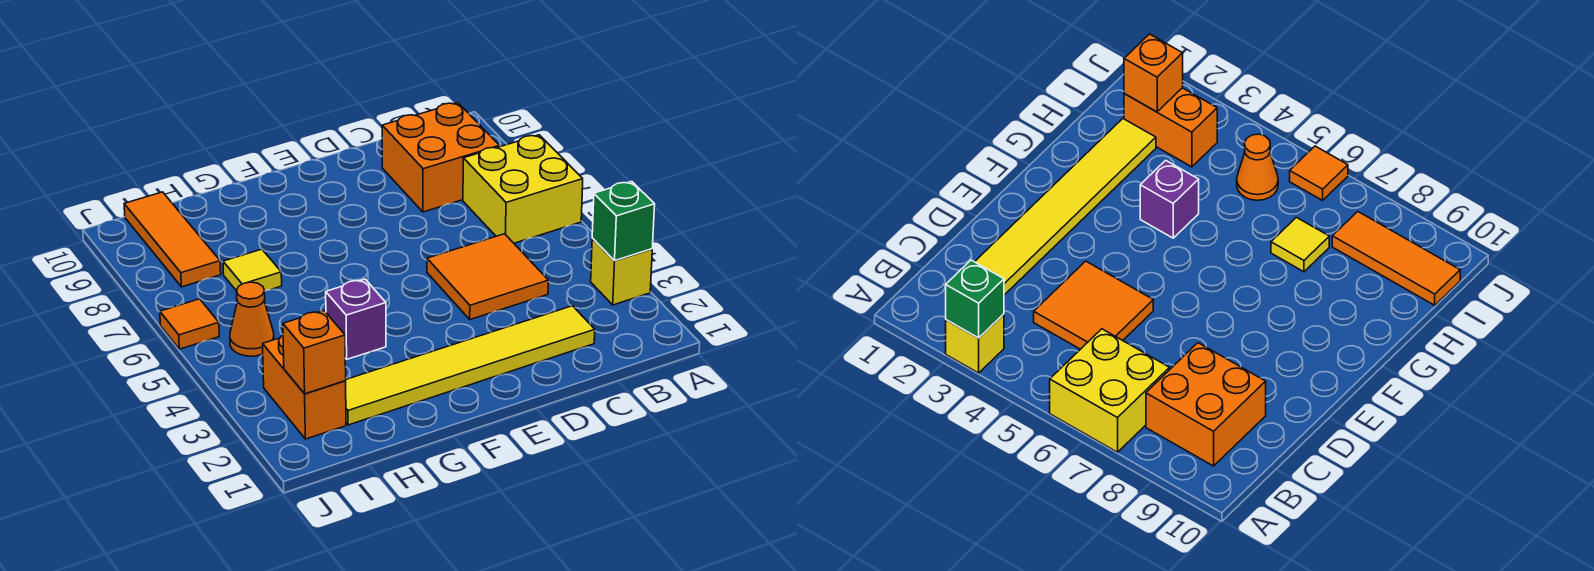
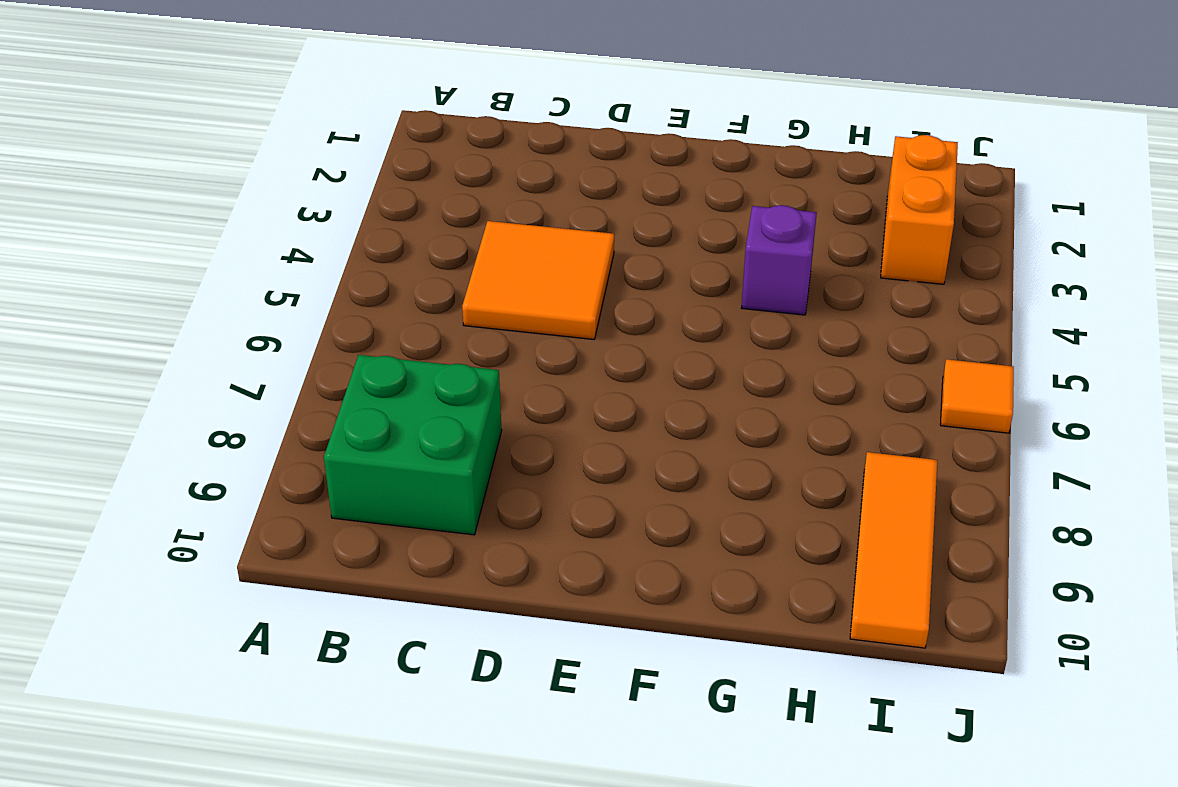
green 2x2 brick [324,355,502,535] -> orange 2x2 brick [382,103,500,212]
none -> yellow 1x1 brick [591,239,652,305]
none -> yellow 2x2 brick [463,135,583,243]
none -> yellow 1x6 tile [346,306,595,425]

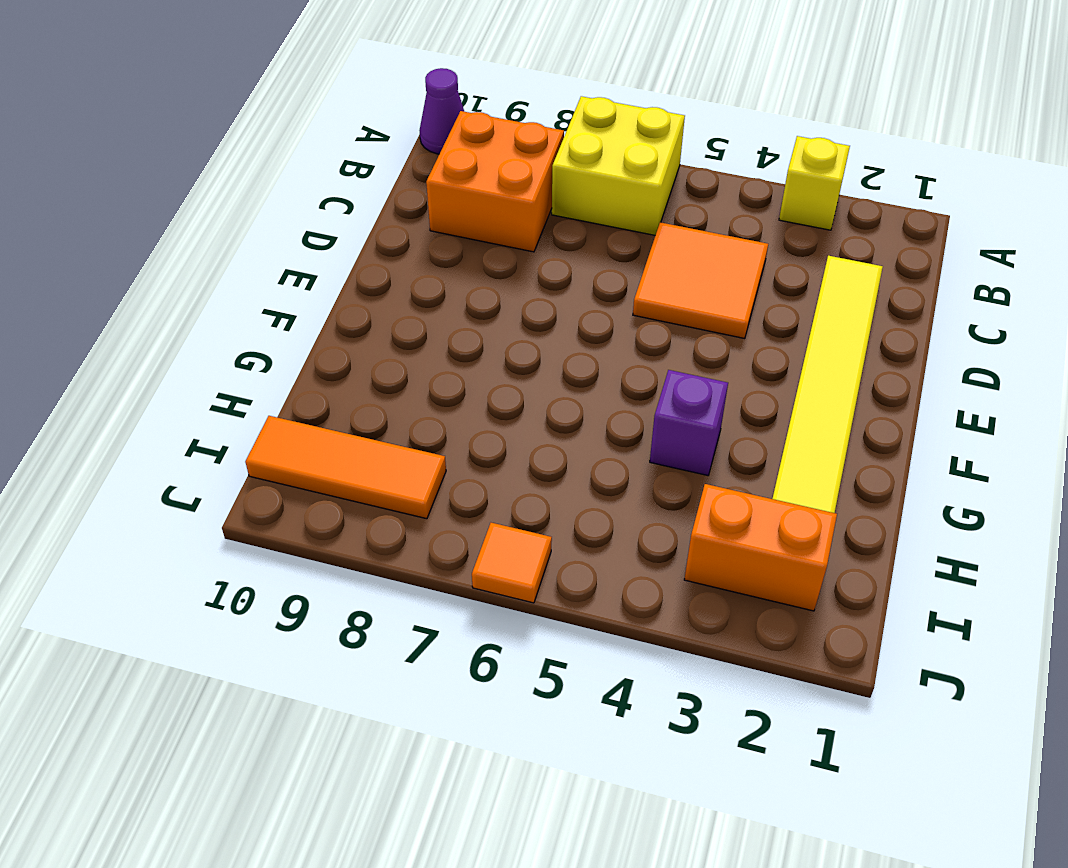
purple 1x1 cone [419,68,464,154] -> none
none -> yellow 1x1 tile [223,249,282,291]
none -> orange 1x1 cone [230,282,274,356]
none -> green 1x1 brick [592,181,655,261]

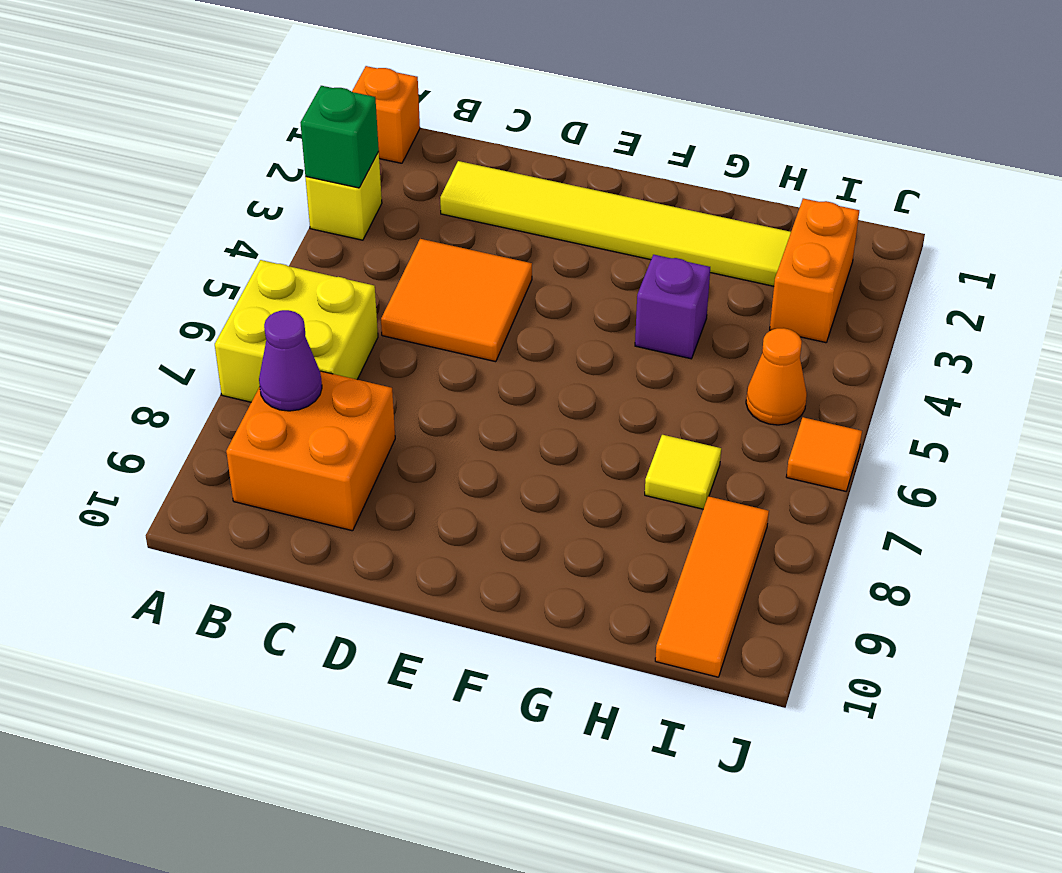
orange 1x1 brick [352,66,420,163] -> orange 1x1 brick moved to [283,310,346,394]
purple 1x1 cone [259,310,322,411] -> none

